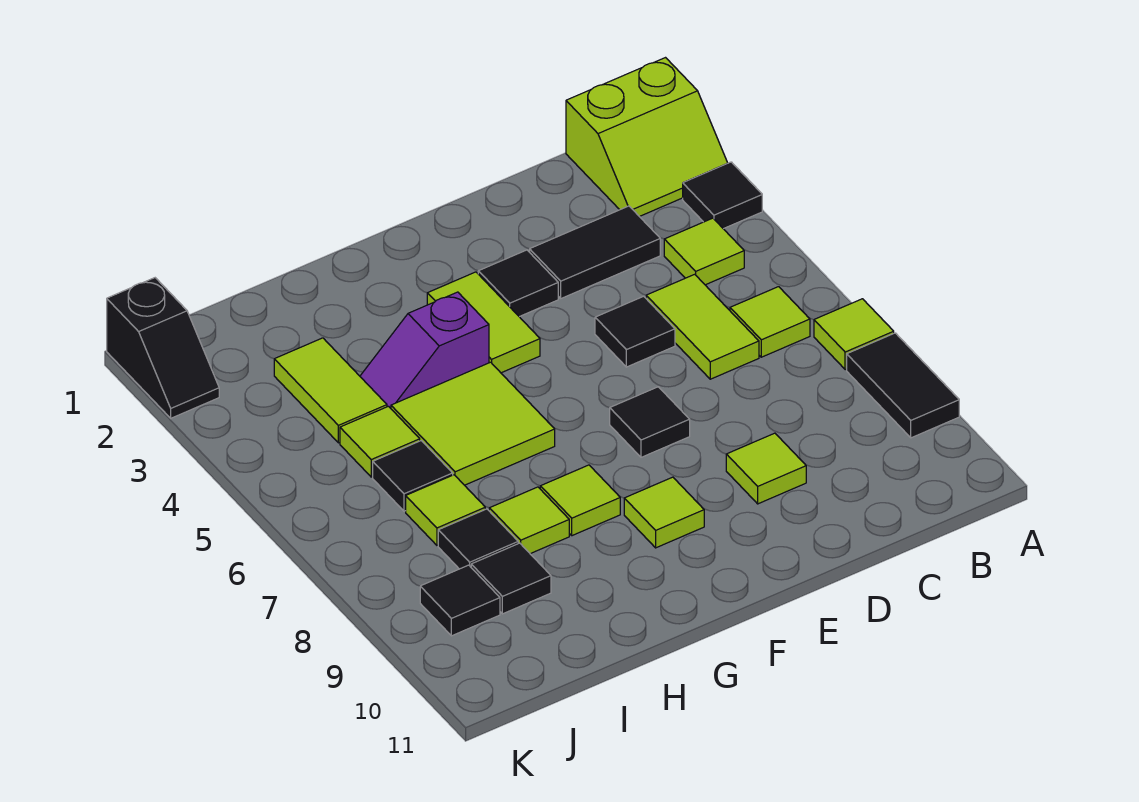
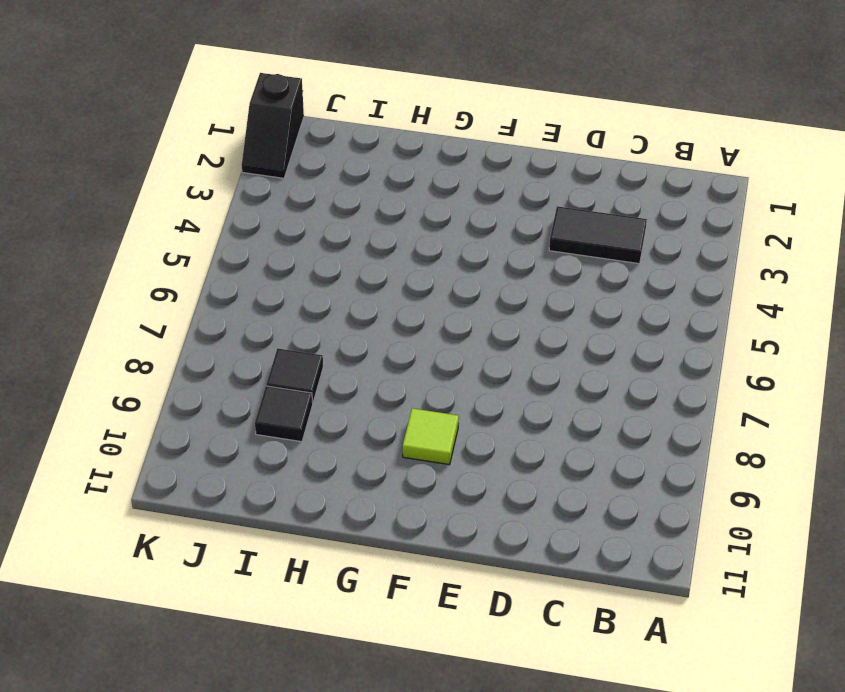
none -> lime 2x2 slope [566,58,727,217]
none -> black 1x1 tile [683,162,762,229]
none -> lime 1x1 tile [814,299,894,370]

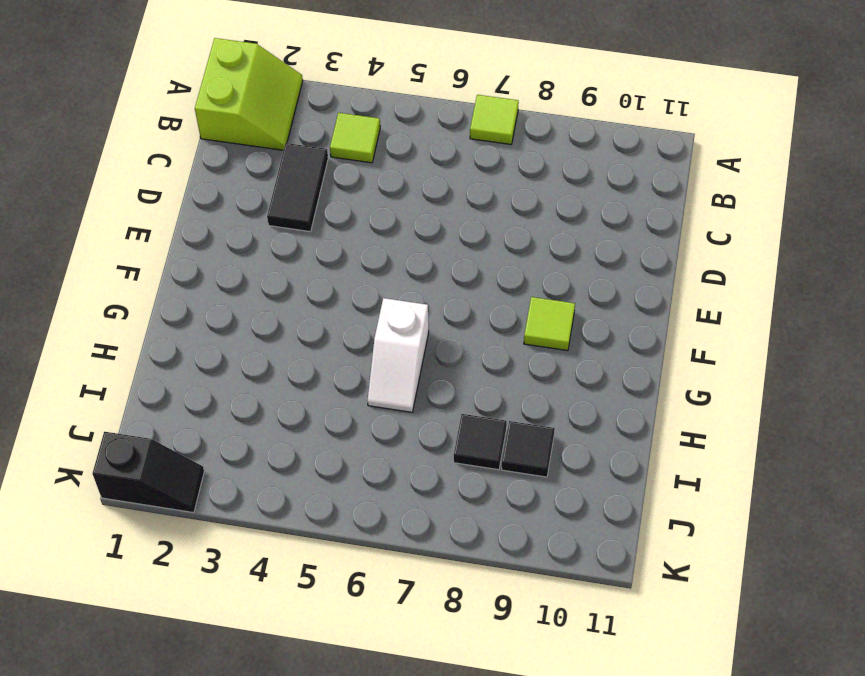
white 1x2 slope [368,298,429,412] -> lime 2x2 tile [391,362,555,485]
none -> black 1x1 tile [683,162,762,229]
none -> black 1x2 tile [847,333,959,438]
none -> lime 1x1 tile [730,287,810,357]

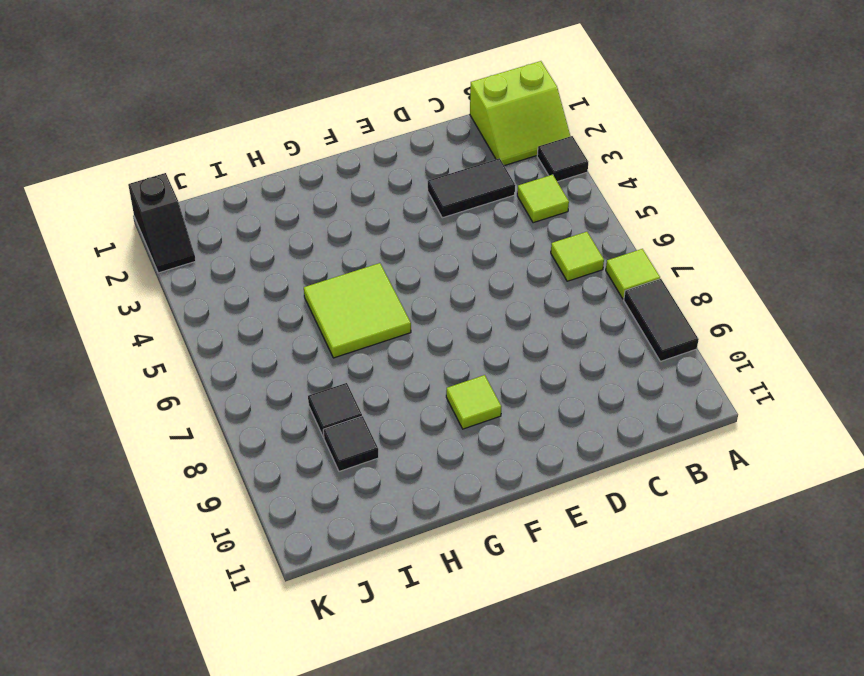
none -> lime 1x2 tile [646,274,759,379]
none -> black 1x1 tile [595,296,675,367]
none -> lime 1x1 tile [726,433,806,504]

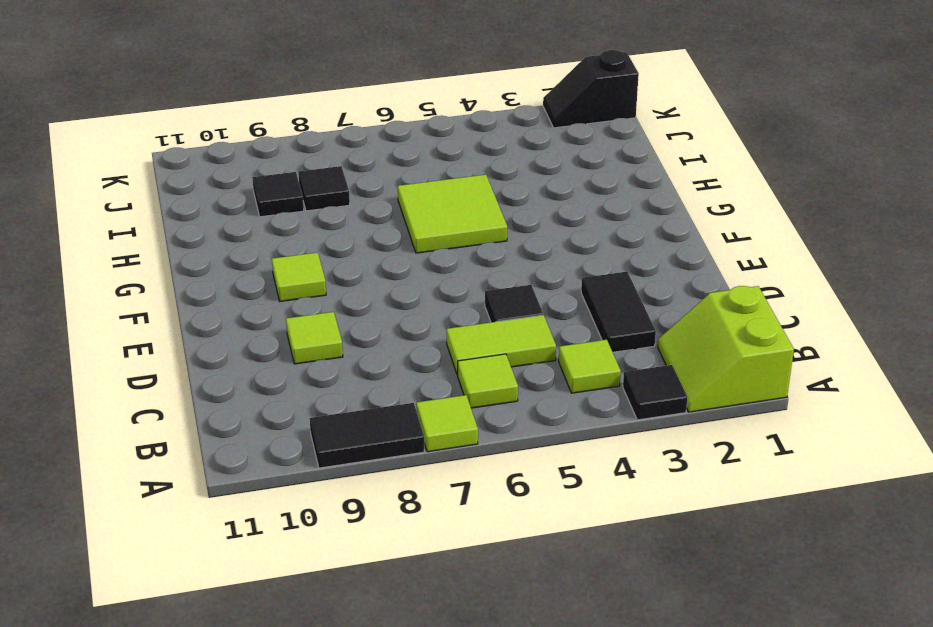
none -> black 1x1 tile [478,250,558,317]
none -> black 1x1 tile [610,387,690,457]
none -> lime 1x2 tile [427,272,540,373]

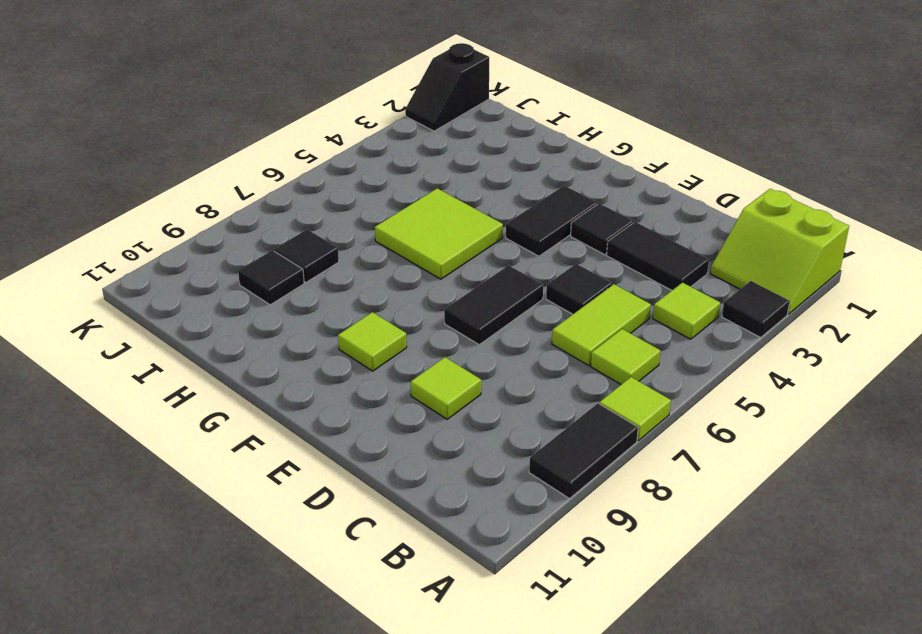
black 1x2 tile [444,265,543,345] -> black 1x1 tile [610,387,690,457]
black 1x2 tile [506,186,597,256] -> lime 1x2 tile [427,272,540,373]
none -> purple 1x2 slope [360,292,489,408]
none -> lime 1x1 tile [540,465,620,536]
none -> lime 1x1 tile [489,487,569,554]

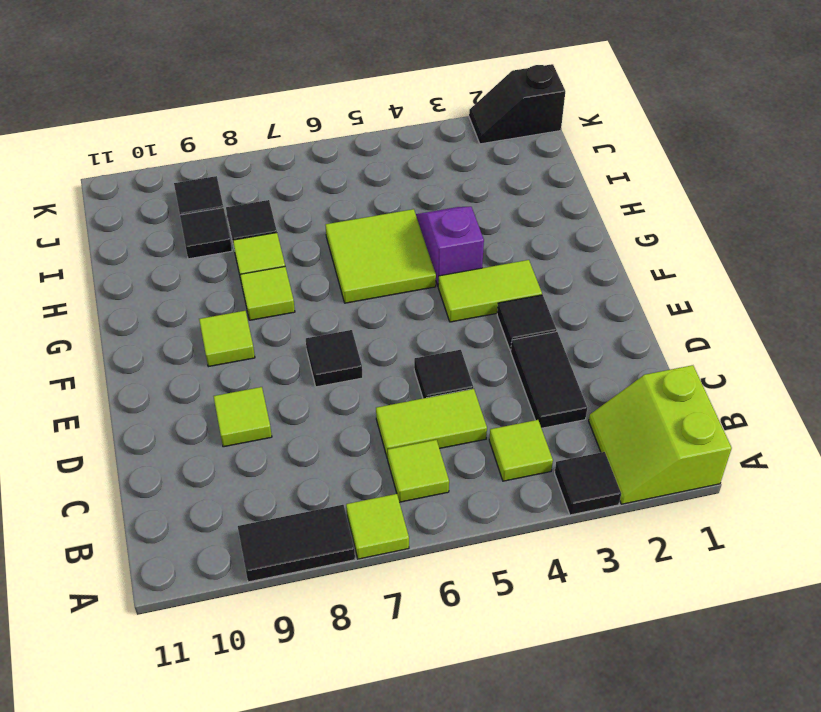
none -> lime 1x2 tile [274,338,387,443]
none -> lime 1x1 tile [340,406,420,477]
none -> black 1x1 tile [373,441,453,511]

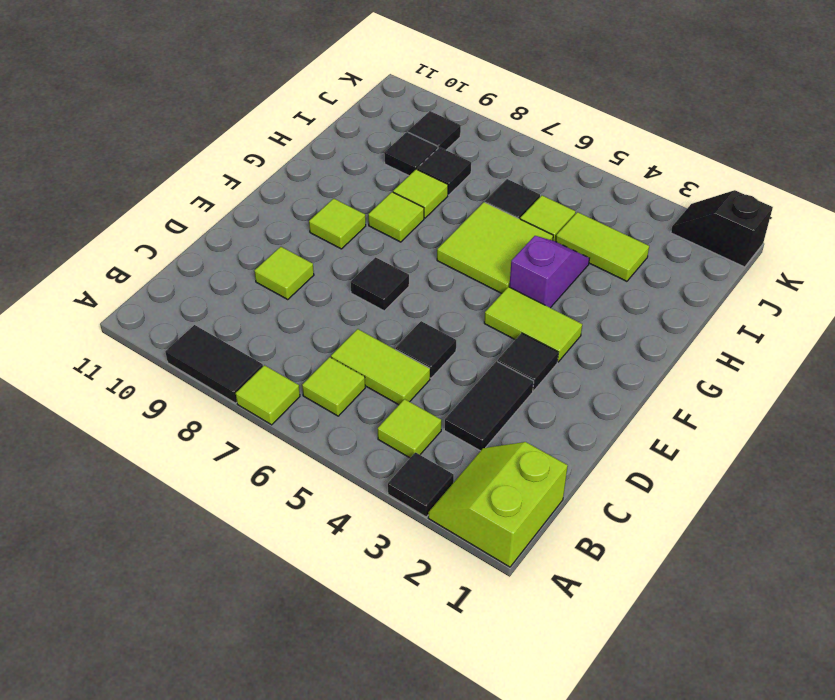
none -> lime 1x1 tile [406,475,485,545]

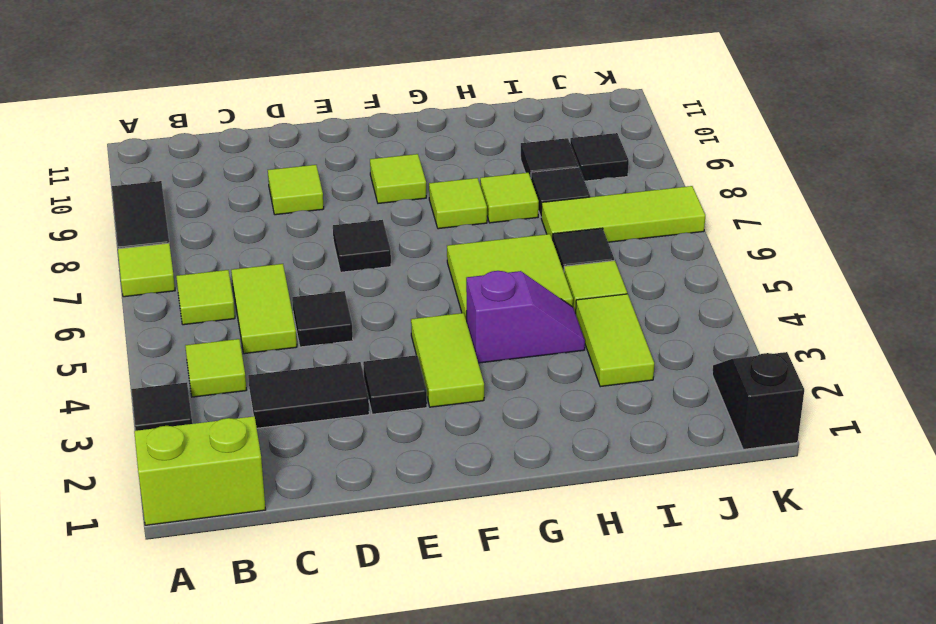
lime 1x3 tile [541,186,705,242] -> lime 1x1 tile [406,475,485,545]

